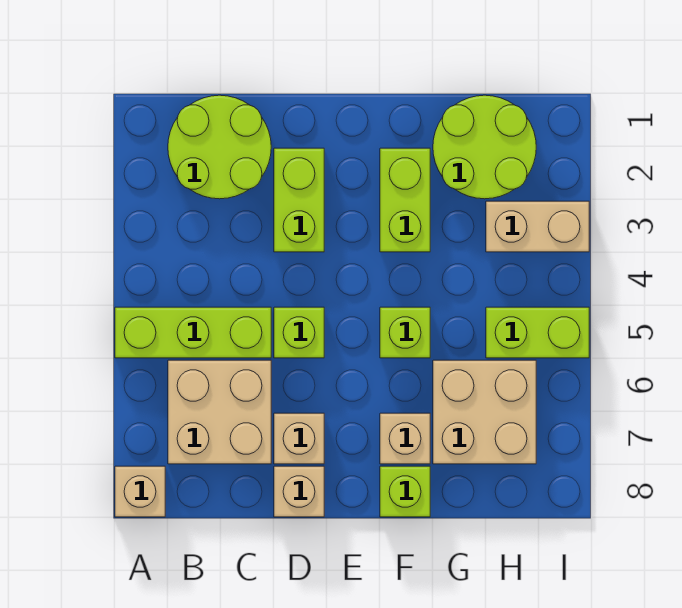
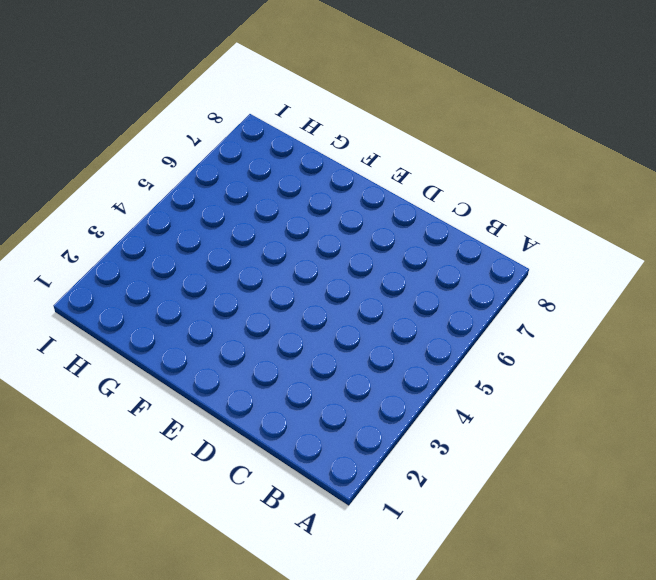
none -> lime 1x3 brick [115,307,271,358]
none -> tan 1x1 brick [115,466,165,517]
none -> lime 2x2 round brick [168,95,271,199]

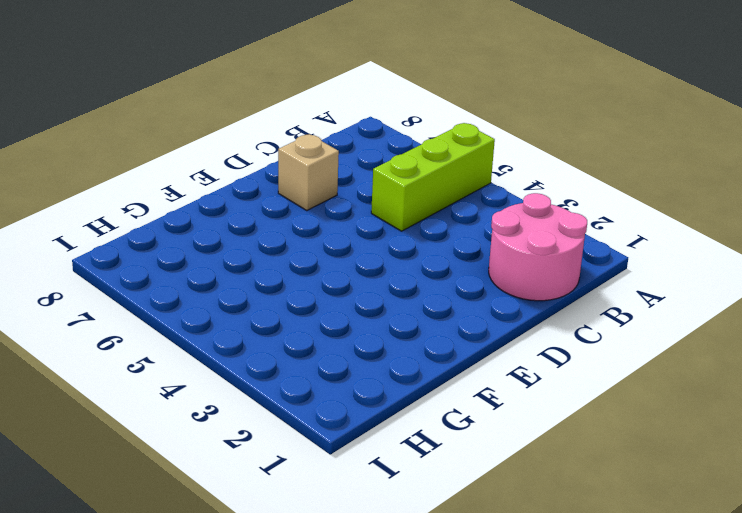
pink 2x2 round brick [489,193,587,301] -> lime 2x2 round brick [168,95,271,199]
none -> tan 1x1 brick [115,466,165,517]
none -> tan 2x2 brick [168,360,271,464]
none -> lime 1x2 brick [274,148,324,252]

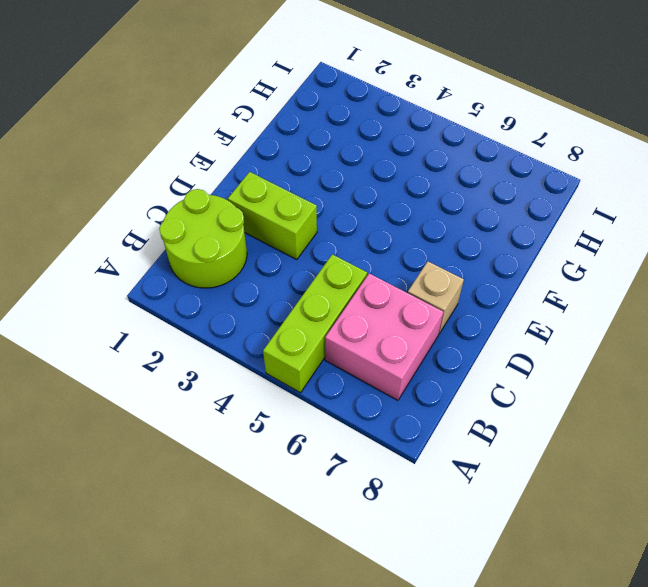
pink 2x2 brick [325,273,443,400] -> tan 2x2 brick [168,360,271,464]
none -> tan 1x1 brick [115,466,165,517]
none -> lime 1x1 brick [274,307,324,358]
none -> tan 1x1 brick [274,466,324,517]

